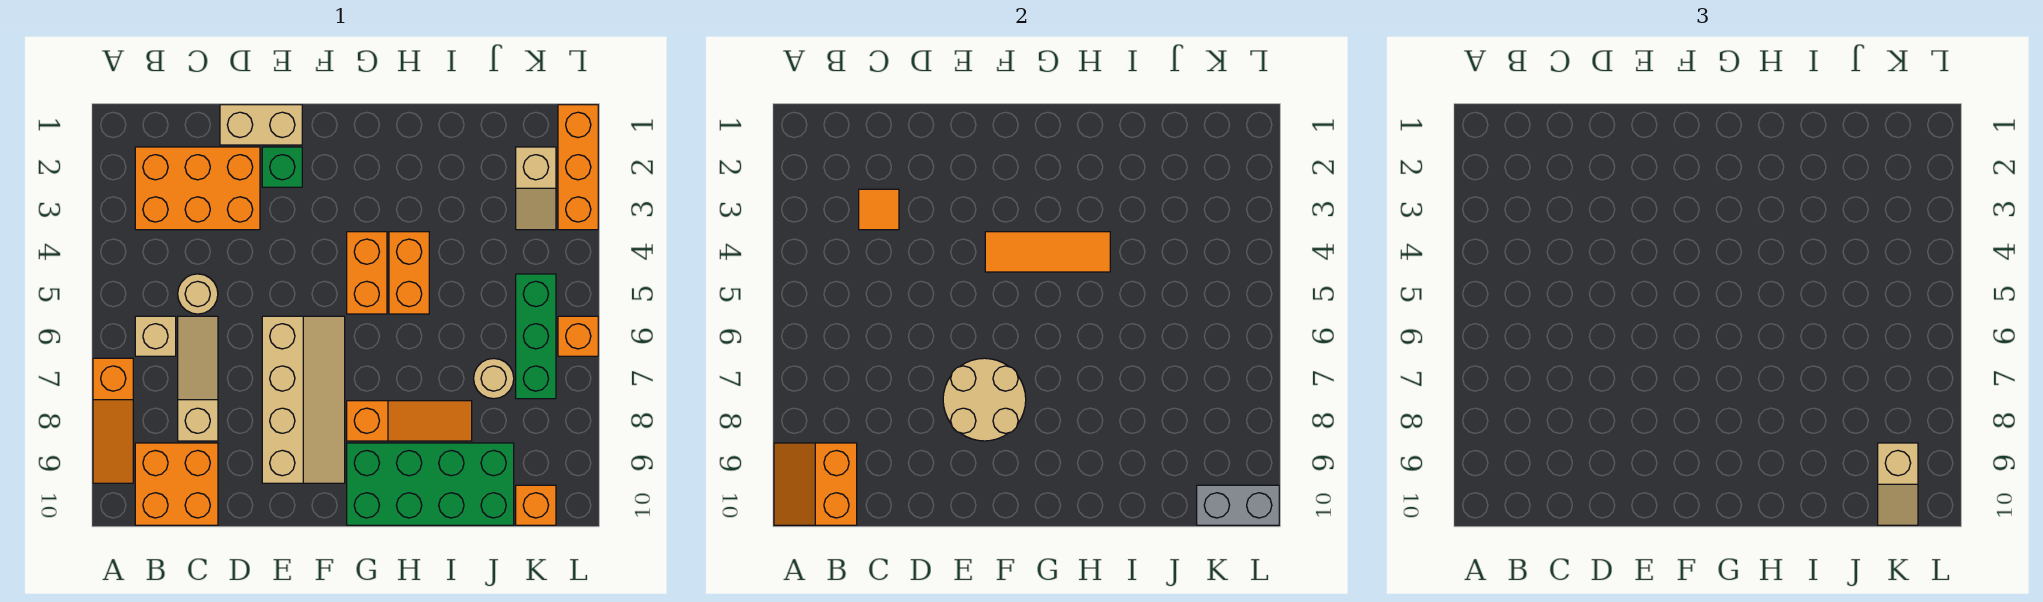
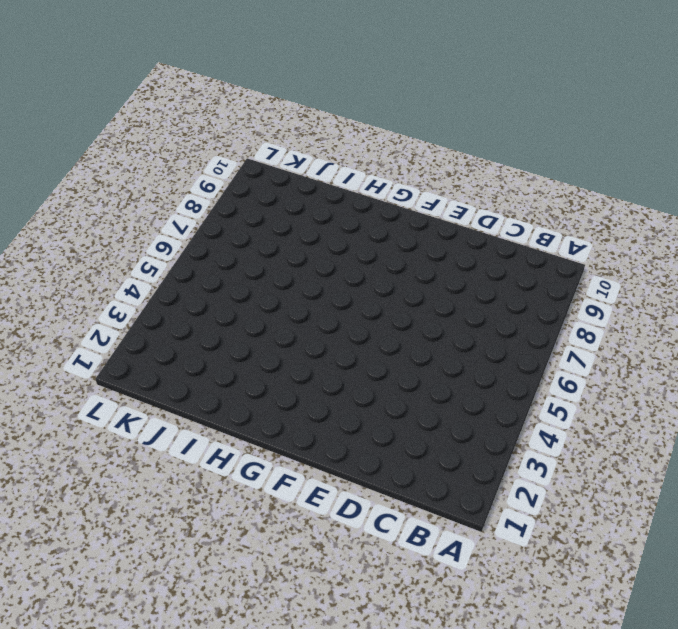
none -> orange 1x3 slope [93,358,133,483]
none -> orange 2x3 brick [135,147,260,230]
none -> tan 1x1 brick [135,316,176,356]

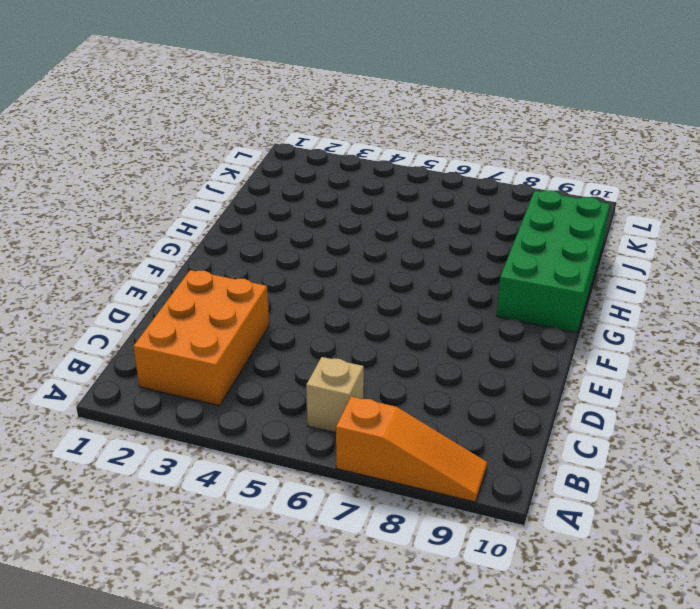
none -> orange 2x2 brick [135,443,218,525]
none -> tan 1x1 round brick [178,274,218,314]
none -> tan 1x3 slope [178,316,218,441]

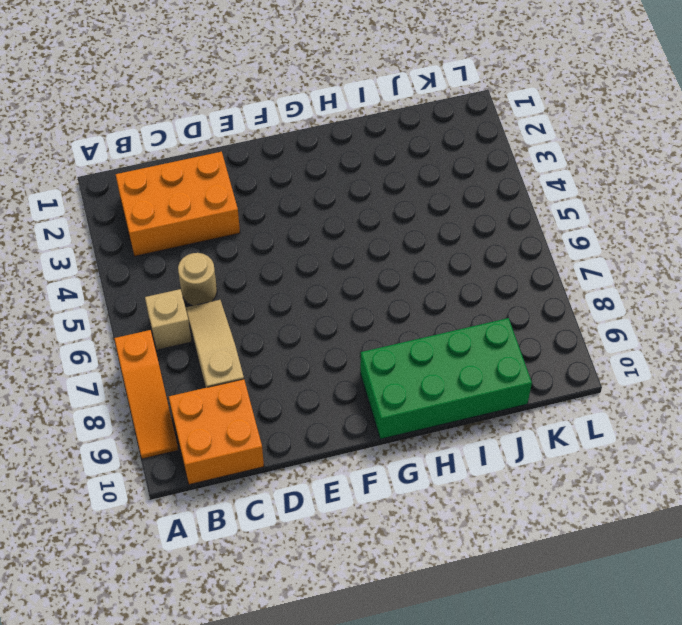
none -> tan 1x2 brick [220,105,302,145]
none -> green 1x1 brick [262,147,302,187]
none -> tan 2x4 slope [262,316,345,483]

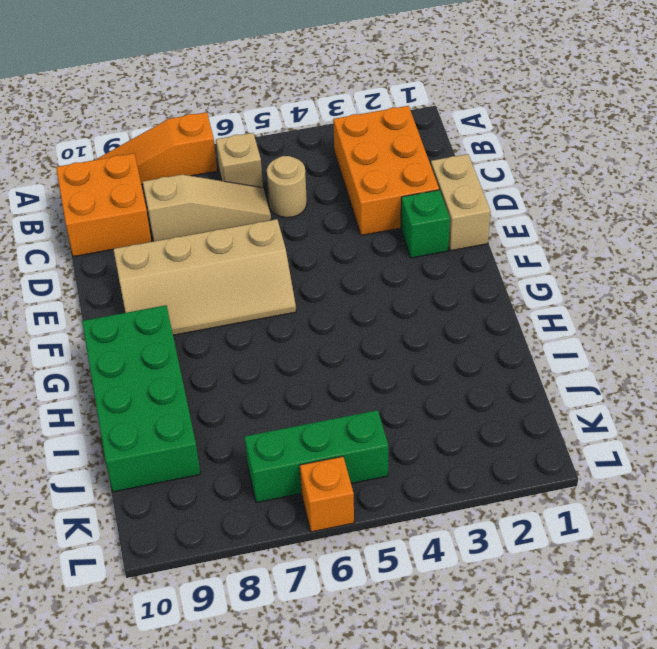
none -> orange 1x2 brick [347,232,387,314]
none -> orange 1x3 slope [347,401,472,441]
none -> orange 1x2 brick [389,232,429,314]

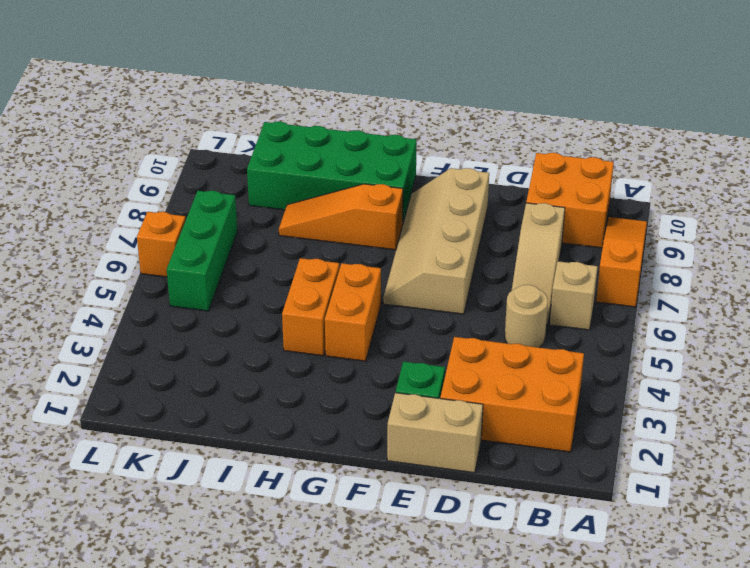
none -> tan 1x1 round brick [474,358,514,399]
none -> tan 1x2 slope [516,147,556,230]
none -> orange 1x1 brick [516,485,556,525]

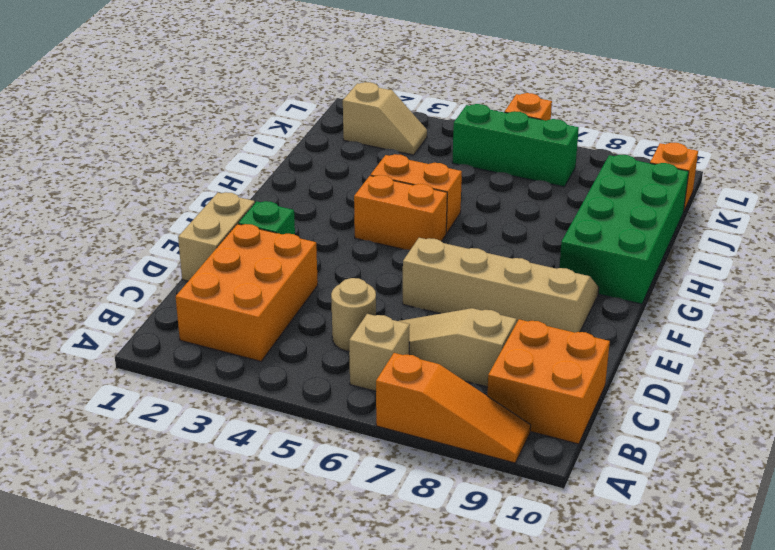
none -> orange 1x3 slope [347,401,472,441]
none -> tan 1x1 round brick [474,358,514,399]
none -> orange 1x3 brick [558,105,598,230]

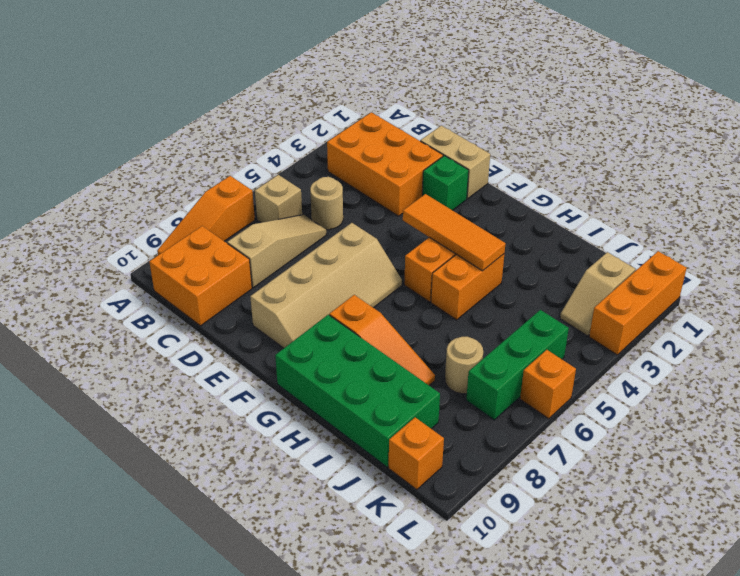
none -> orange 2x2 slope [774,443,857,525]
none -> orange 1x1 tile [859,189,899,230]
none -> tan 2x2 round brick [943,358,1026,441]

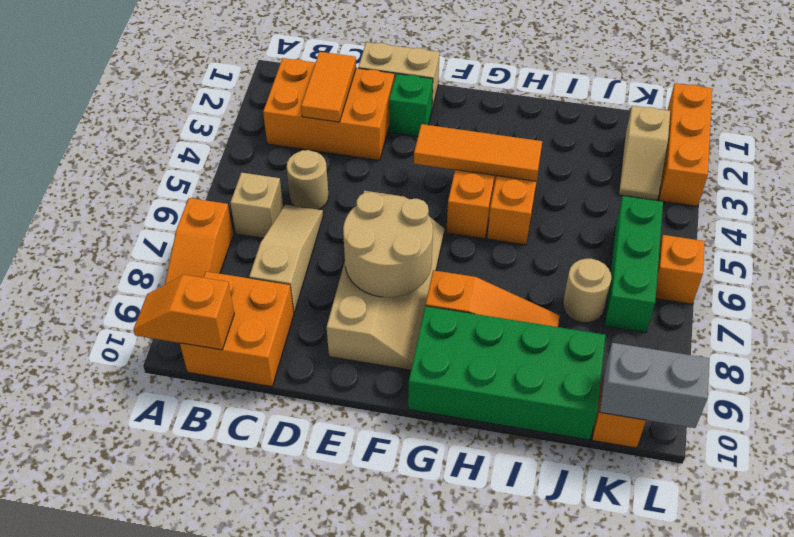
orange 1x2 slope [133,275,234,350] -> orange 2x2 slope [774,443,857,525]
orange 1x2 tile [301,52,356,122] -> orange 1x1 tile [859,189,899,230]
none -> tan 1x2 slope [1878,443,1918,525]

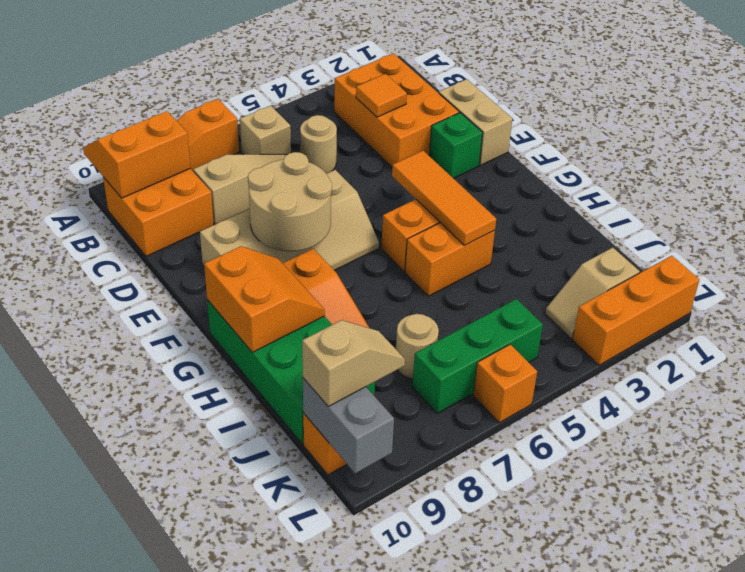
orange 2x2 slope [204,246,325,352] -> none
tan 1x2 slope [302,320,405,406] -> tan 1x2 slope turned to [1878,443,1918,525]

